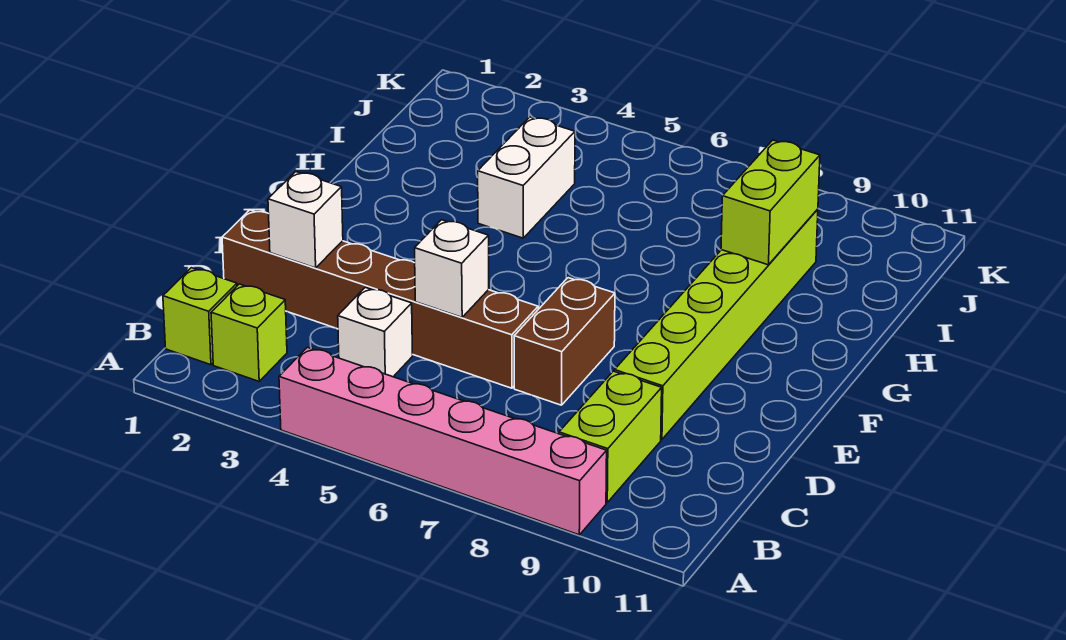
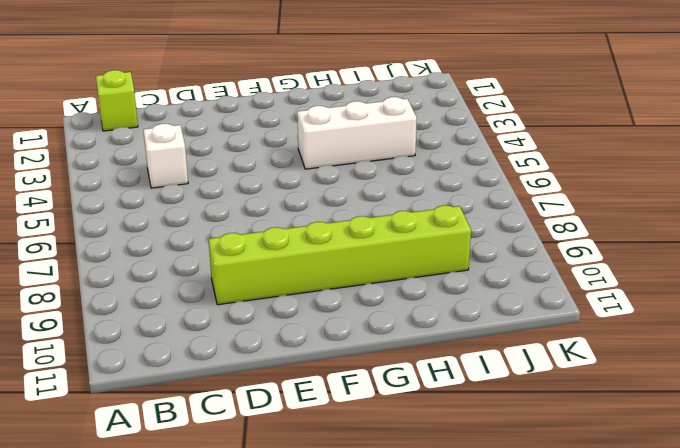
white 1x3 brick [297,97,417,169] -> white 1x2 brick [478,117,575,238]
none -> pink 1x6 brick [279,347,607,535]
none -> lime 1x1 brick [211,284,287,381]
none -> lime 1x2 brick [559,371,662,503]

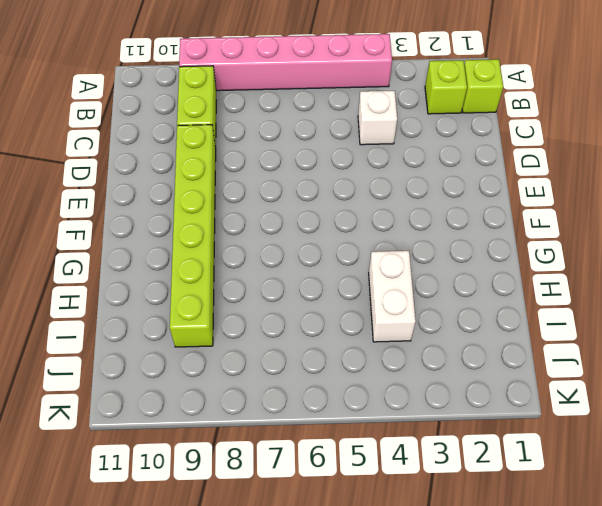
none -> brown 1x6 brick [222,210,538,388]
none -> brown 1x2 brick [514,278,615,405]
none -> white 1x1 brick [268,172,343,268]

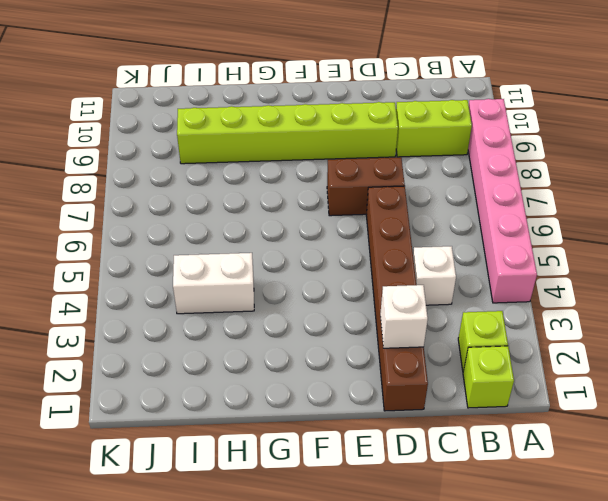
none -> white 1x1 brick [415,220,489,317]
none -> lime 1x2 brick [721,140,820,265]

